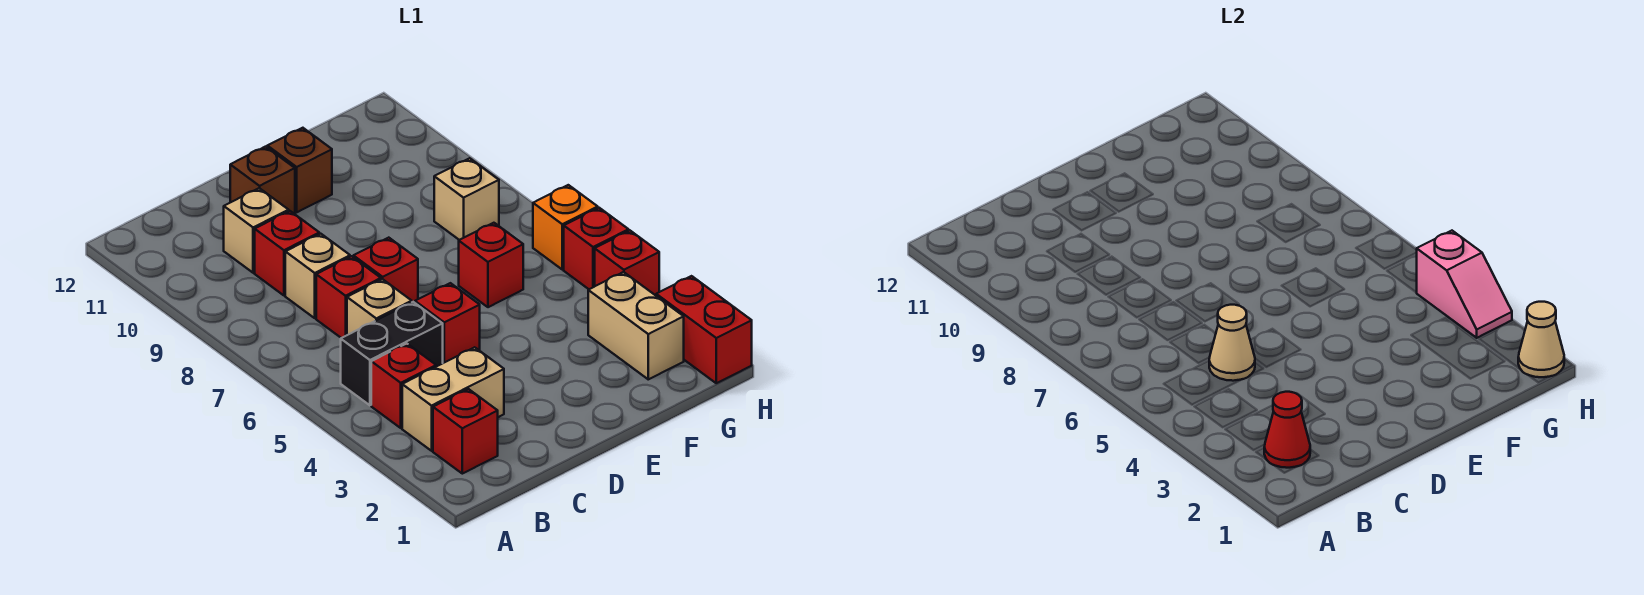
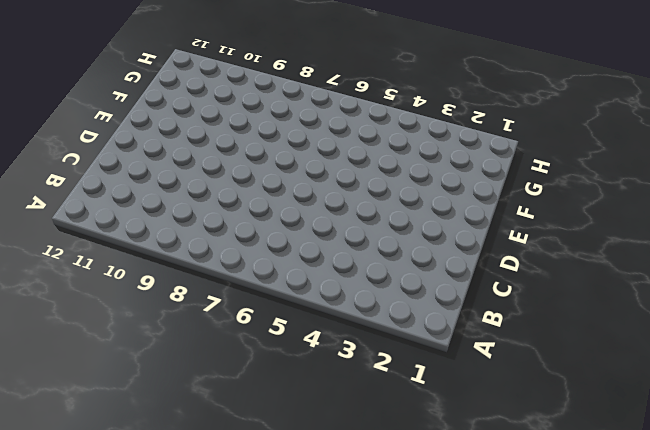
none -> red 1x1 brick [433,389,498,474]
none -> tan 1x2 brick [402,347,504,451]
none -> red 1x1 brick [371,344,436,428]

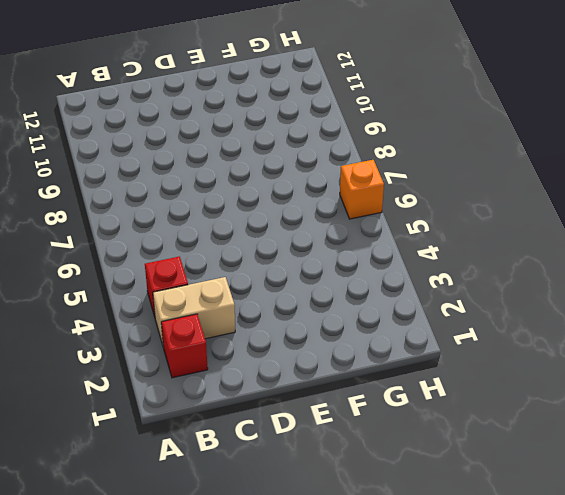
none -> black 1x2 brick [341,302,443,405]
none -> tan 1x1 brick [347,279,412,335]
none -> red 1x1 brick [316,256,381,338]

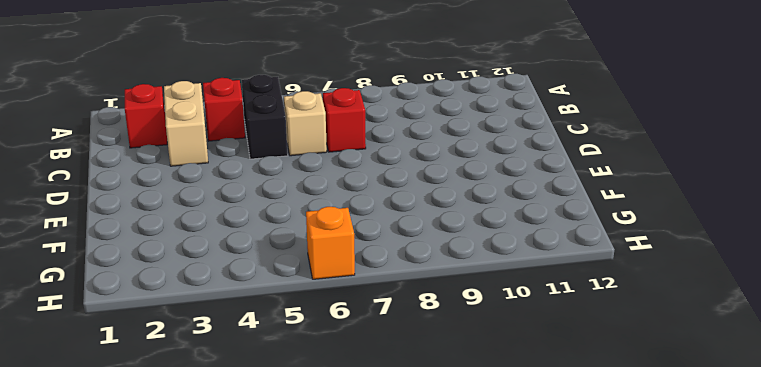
none -> tan 1x1 brick [285,234,350,318]
none -> red 1x1 brick [255,211,319,295]
none -> tan 1x1 brick [224,188,289,273]

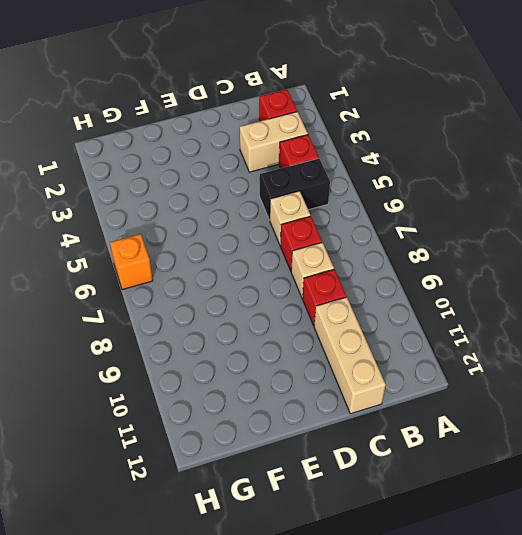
tan 1x3 brick [314,297,386,414] -> tan 1x1 brick [224,188,289,273]
none -> red 1x1 brick [415,283,480,363]
none -> red 1x1 brick [353,238,418,303]
none -> brown 1x1 brick [230,147,295,214]

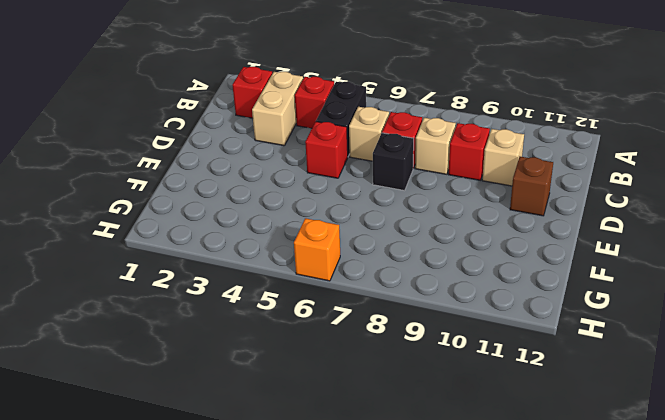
black 1x1 brick [373,133,414,191] -> red 1x1 brick [353,238,418,303]
none -> brown 1x1 brick [267,128,332,212]
none -> red 1x1 brick [459,223,523,307]
none -> tan 1x2 brick [588,272,684,379]

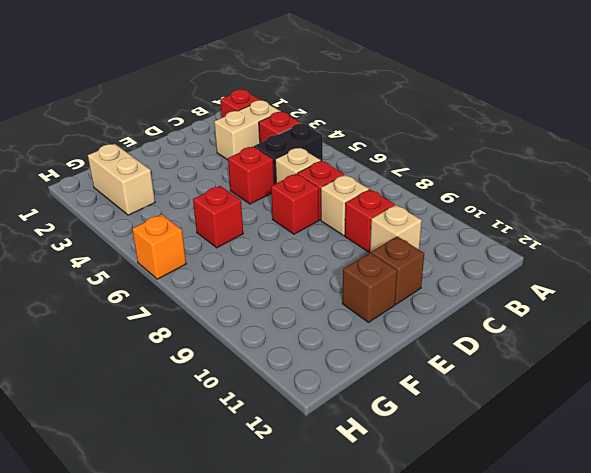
none -> tan 1x1 brick [434,158,499,240]
none -> red 1x2 brick [656,276,752,383]
none -> red 1x1 brick [595,231,659,295]

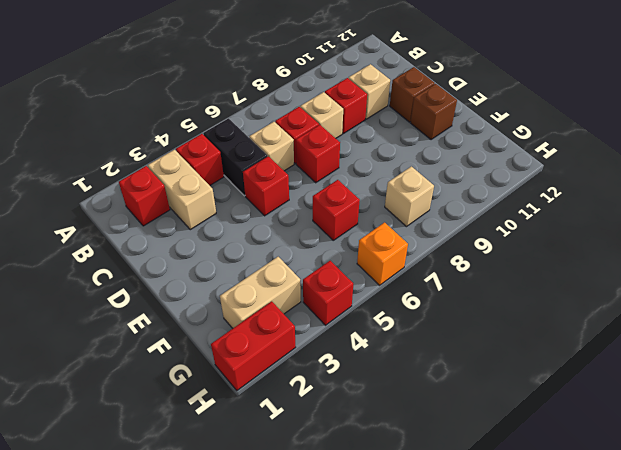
none -> red 1x1 brick [564,208,629,289]
none -> red 1x1 cone [1264,392,1310,468]
none -> tan 1x1 cone [1209,305,1255,381]

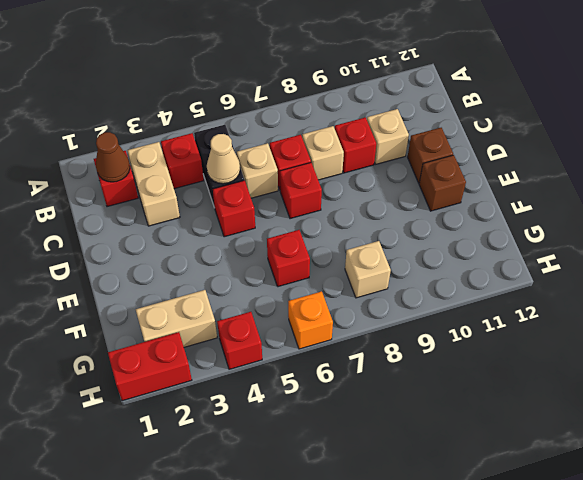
brown 1x1 cone [96,132,130,182] -> red 1x1 cone [1264,392,1310,468]
none -> red 1x1 brick [564,208,629,289]
none -> tan 1x1 cone [1518,302,1564,377]
none -> pink 1x2 slope [1417,231,1512,338]

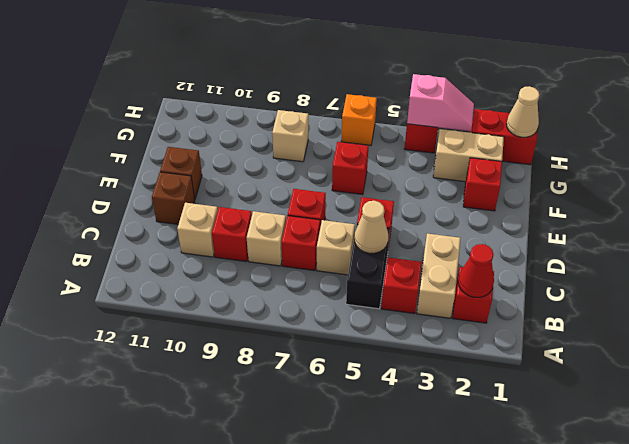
red 1x1 brick [463,158,502,211] -> red 1x1 brick moved to [564,208,629,289]

